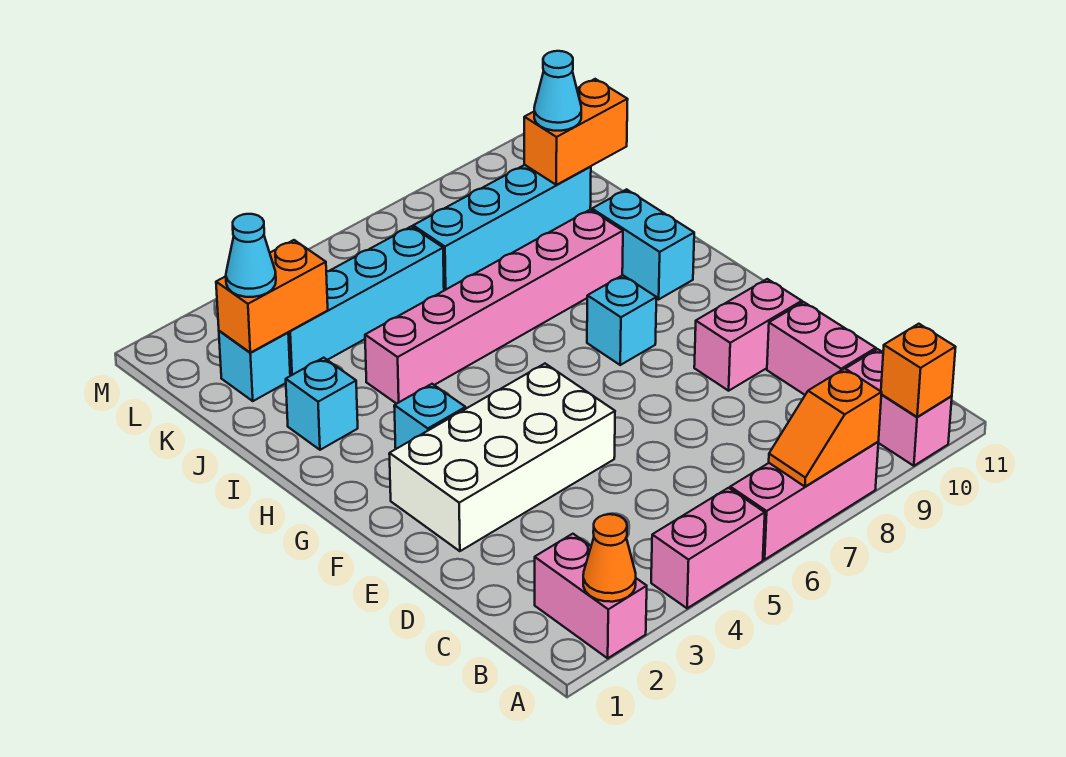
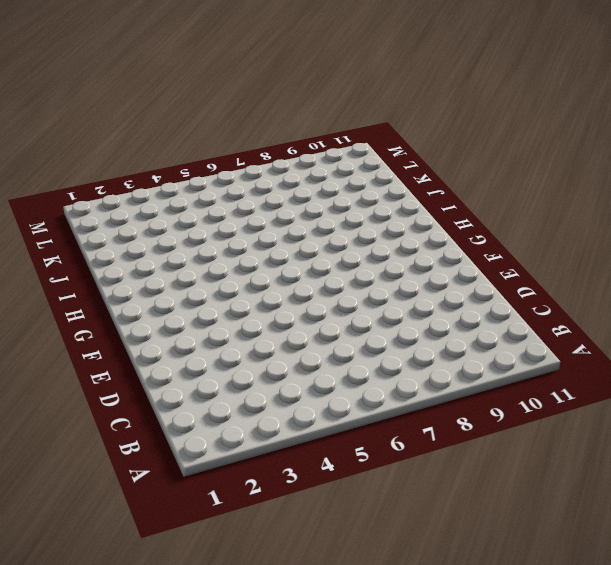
none -> pink 1x2 brick [535,534,647,658]
none -> pink 1x2 brick [651,488,765,608]
none -> pink 1x3 brick [730,442,878,560]

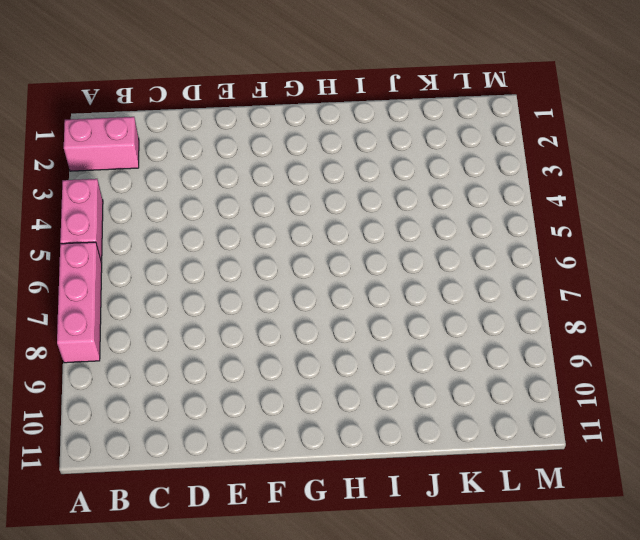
none -> pink 1x2 brick [846,349,952,466]
none -> pink 1x2 brick [767,302,876,395]
none -> white 2x4 brick [389,364,615,551]

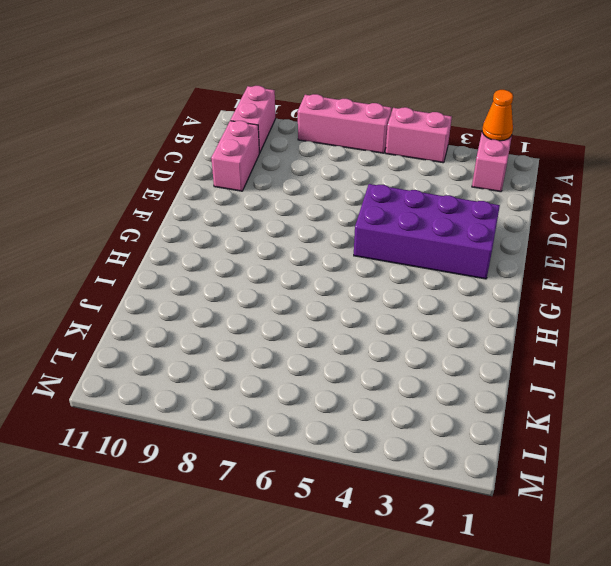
purple 2x4 brick [354,184,500,279] -> white 2x4 brick [389,364,615,551]
none -> pink 1x2 brick [694,279,802,391]
none -> cyan 1x1 brick [394,384,466,449]
none -> cyan 1x1 brick [587,275,656,365]

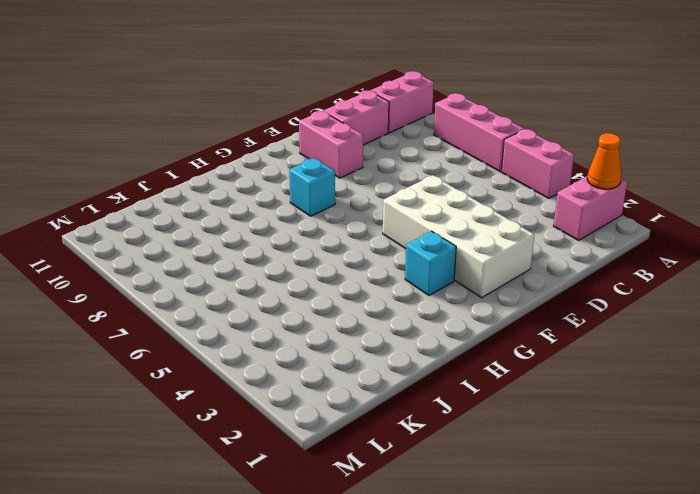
none -> cyan 1x2 brick [592,189,694,299]
none -> cyan 1x1 brick [286,358,358,450]
none -> pink 1x6 brick [365,210,623,404]

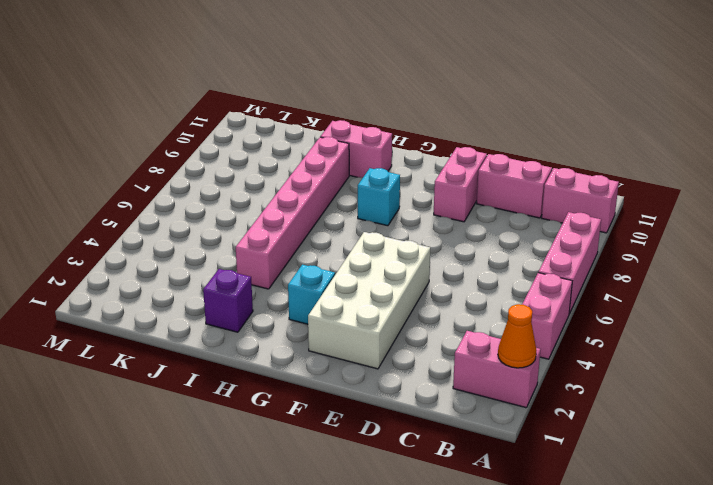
pink 1x2 brick [320,120,392,178] -> cyan 1x2 brick [592,189,694,299]
purple 1x1 brick [203,269,253,332] -> cyan 1x1 brick [286,358,358,450]
none -> cyan 1x1 brick [219,331,290,401]
none -> cyan 1x4 brick [288,226,444,376]
none -> cyan 1x4 brick [413,165,591,290]

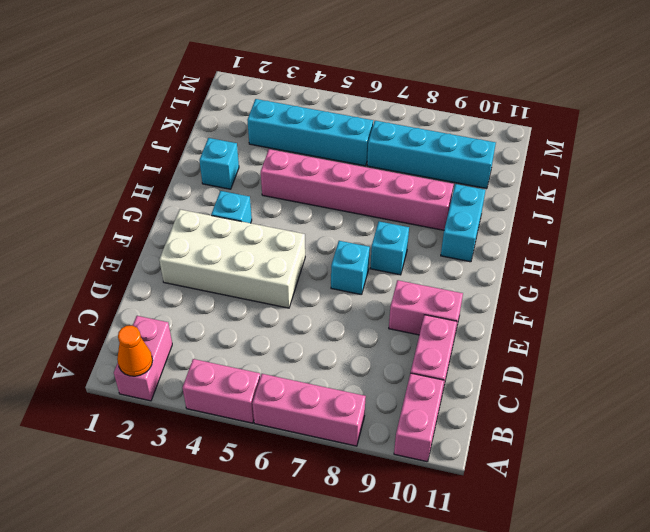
cyan 1x1 brick [331,241,370,295] -> cyan 1x1 brick moved to [219,331,290,401]
none -> orange 1x2 slope [769,369,882,487]
none -> orange 1x1 brick [881,324,956,417]
none -> orange 1x2 brick [216,240,328,353]

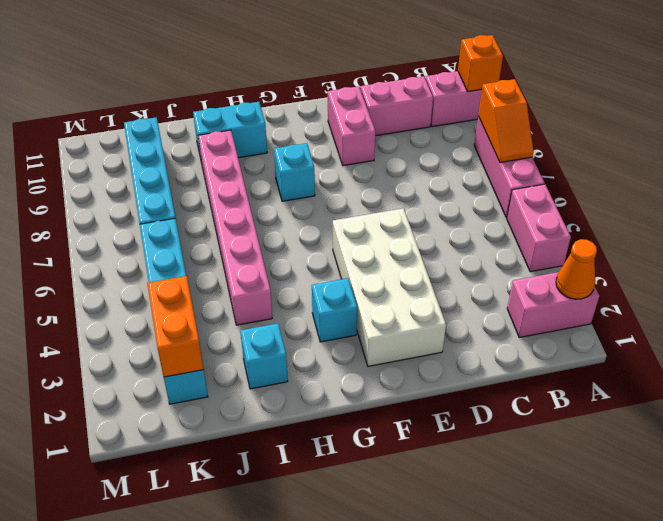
none -> orange 1x2 brick [524,79,628,185]
none -> cyan 1x1 cone [226,214,276,297]
none -> cyan 1x1 cone [534,51,581,131]

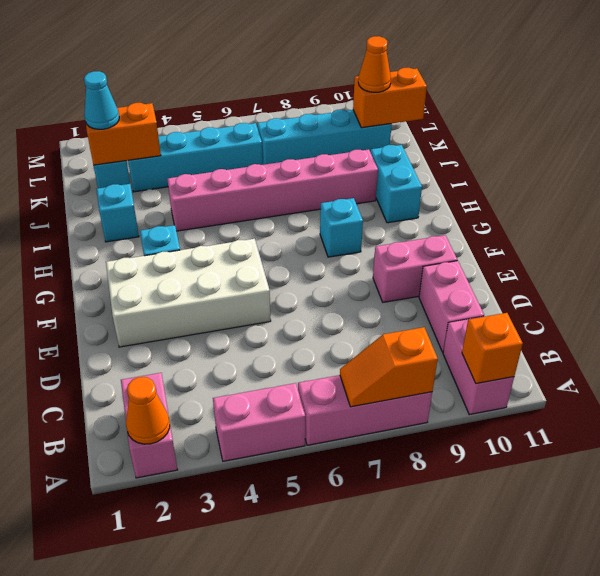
orange 1x1 cone [358,36,391,92] -> cyan 1x1 cone [534,51,581,131]

